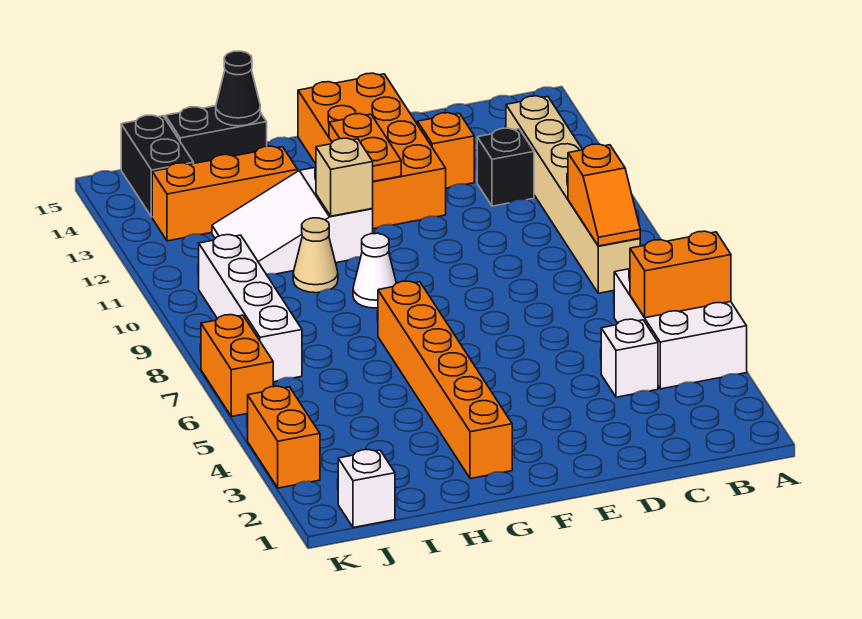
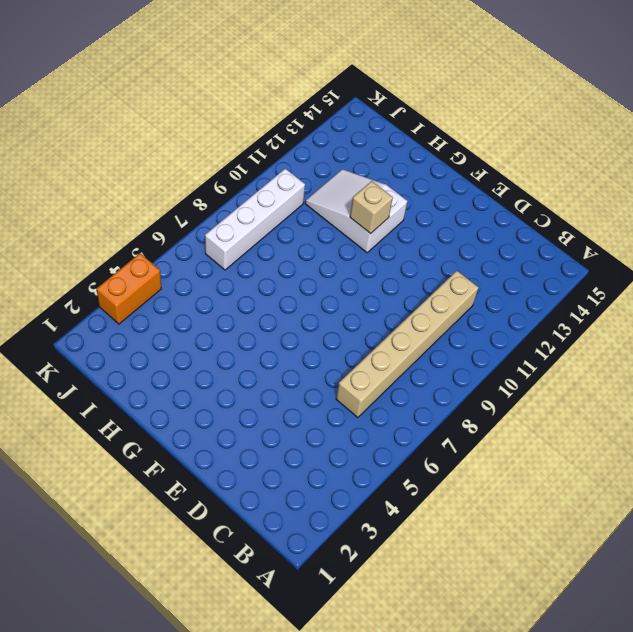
tan 1x6 brick [336,271,479,418] -> tan 1x6 brick moved to [506,96,640,293]
none -> white 2x3 brick [614,269,747,389]
none -> white 1x1 brick [601,319,658,397]
none -> black 1x1 brick [477,128,534,206]

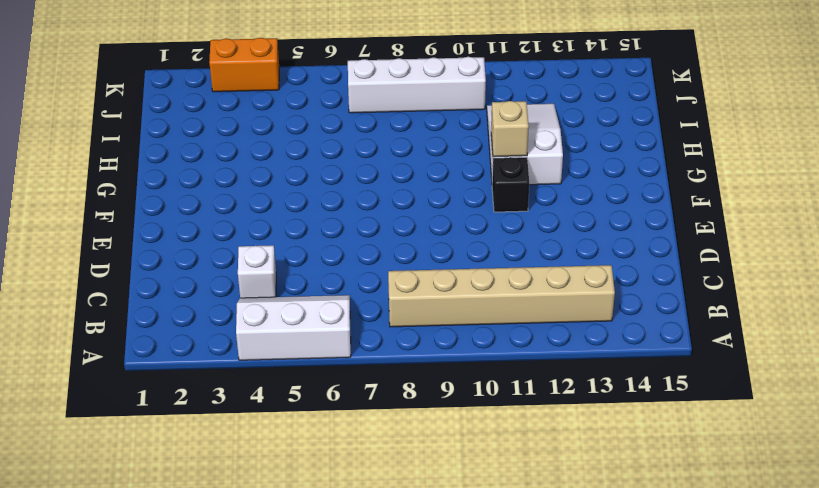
white 2x3 slope [236,295,351,360] -> white 2x3 brick [614,269,747,389]
black 1x1 brick [492,157,529,212] -> black 1x1 brick moved to [477,128,534,206]
none -> orange 1x1 brick [418,113,474,188]
none -> orange 2x4 brick [298,73,446,229]
none -> orange 1x6 brick [378,281,512,479]

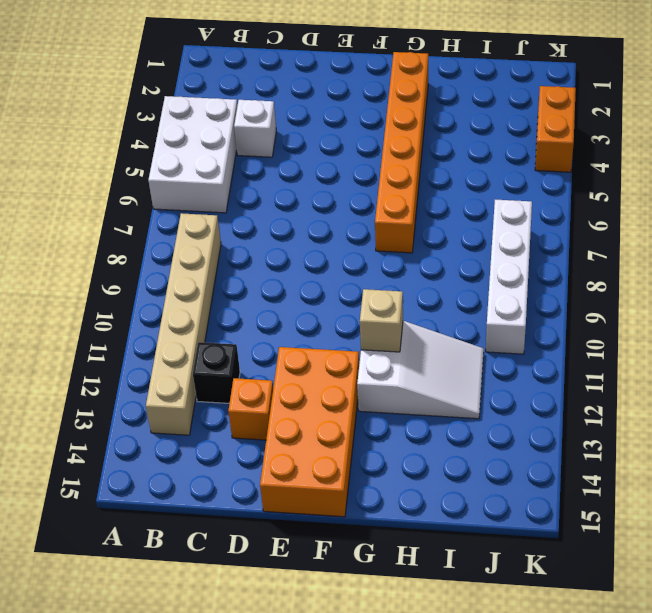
none -> white 1x1 cone [353,233,396,308]
none -> tan 1x1 cone [293,218,338,293]
none -> orange 1x3 brick [152,146,298,241]

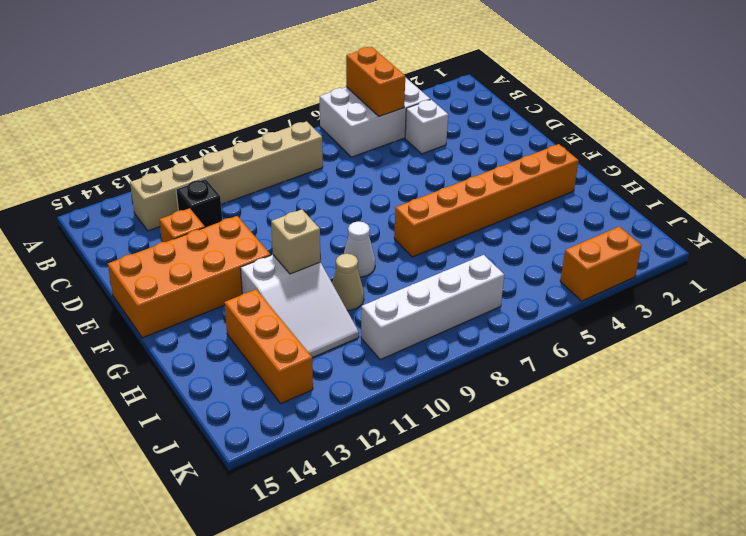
none -> black 1x2 brick [165,106,267,163]
none -> white 1x1 brick [338,450,395,528]
none -> black 1x2 brick [121,115,194,217]

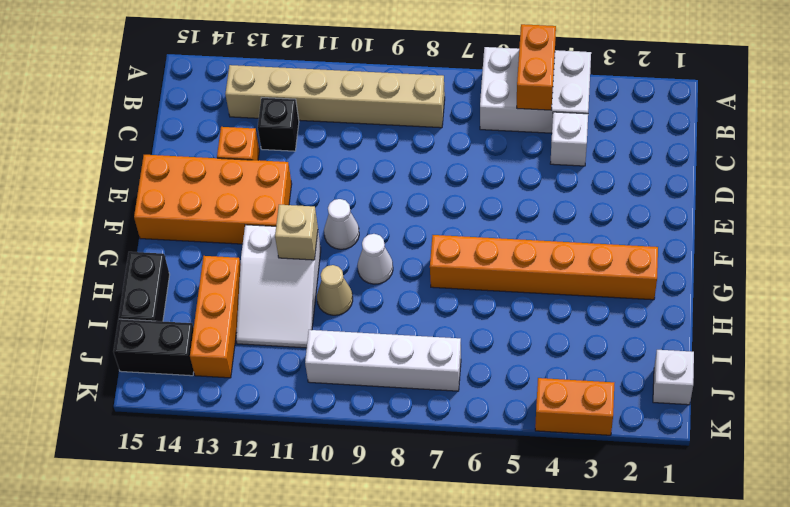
white 1x1 cone [324,199,359,249] -> none
none -> orange 1x2 brick [201,315,273,416]
none -> orange 1x2 slope [568,144,640,246]
none -> orange 1x2 plate [329,114,401,181]

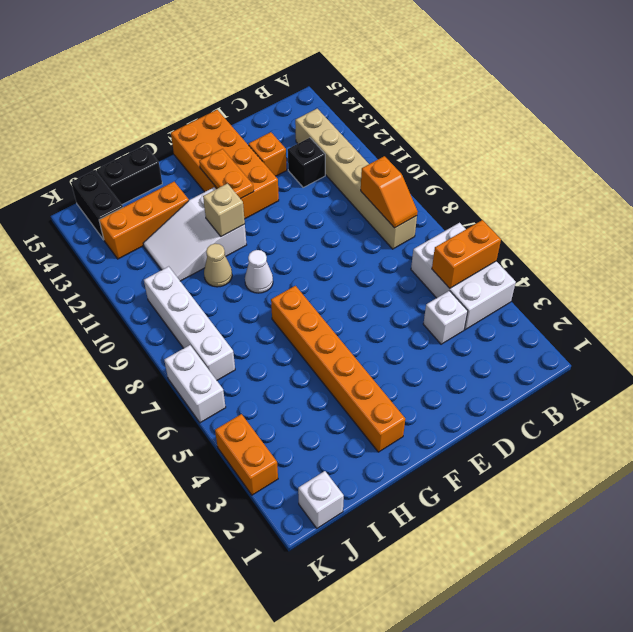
white 1x2 brick [164,345,226,423] -> orange 1x2 brick [201,315,273,416]
none -> black 1x1 cone [216,51,260,126]

